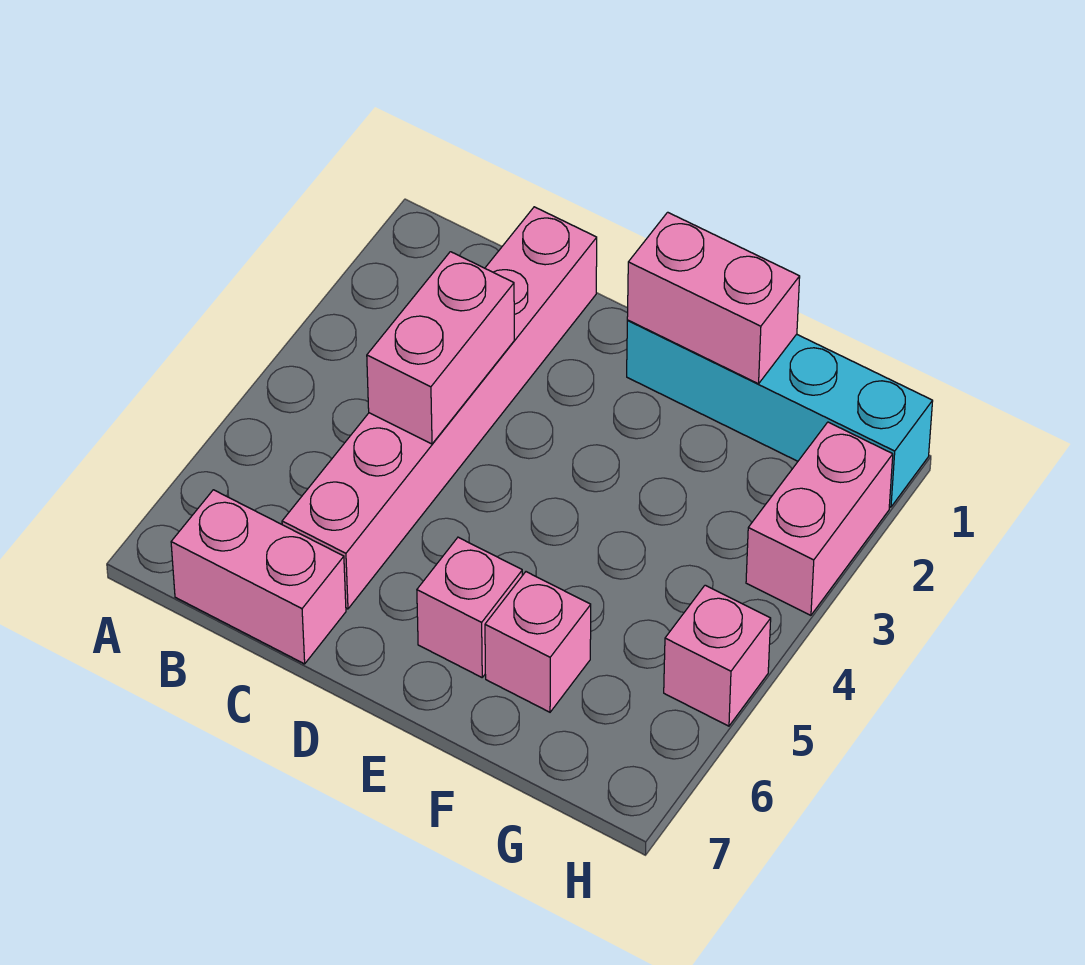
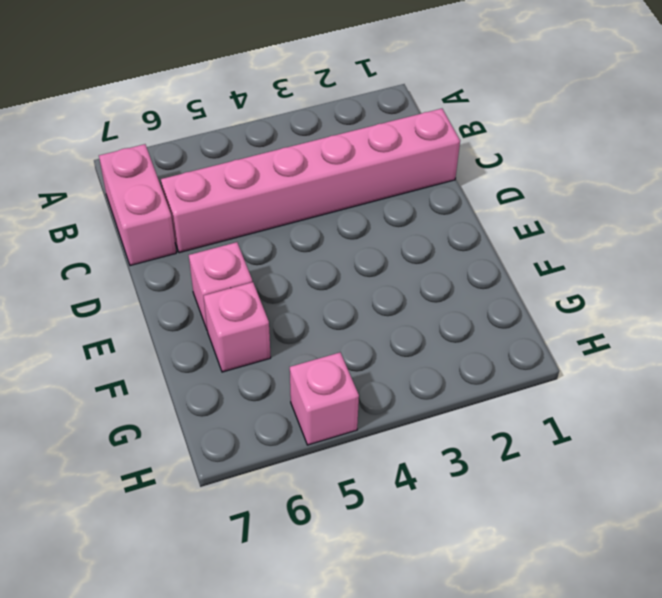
none -> cyan 1x4 brick [627,320,933,507]
none -> pink 1x2 brick [746,422,893,615]

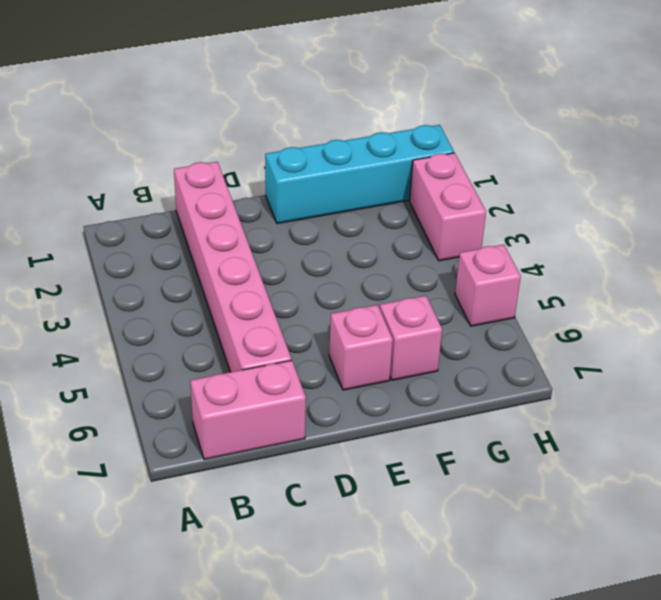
none -> pink 1x2 brick [367,252,514,444]
none -> pink 1x2 brick [627,212,800,384]

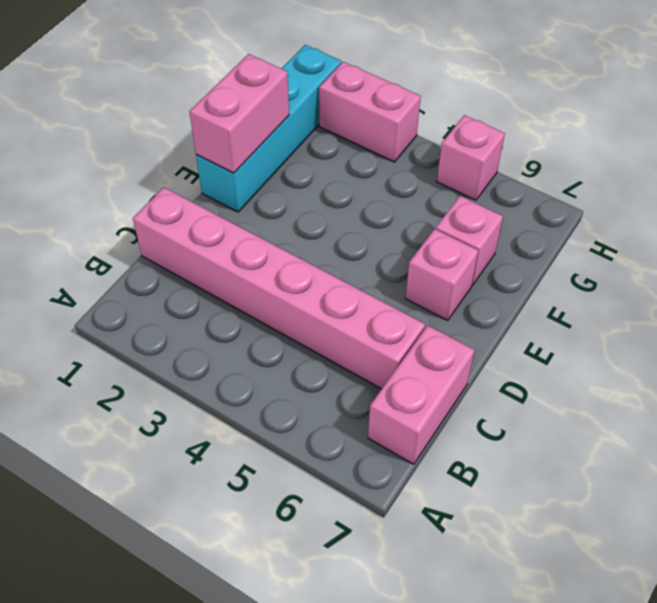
none -> pink 1x2 brick [367,252,514,444]

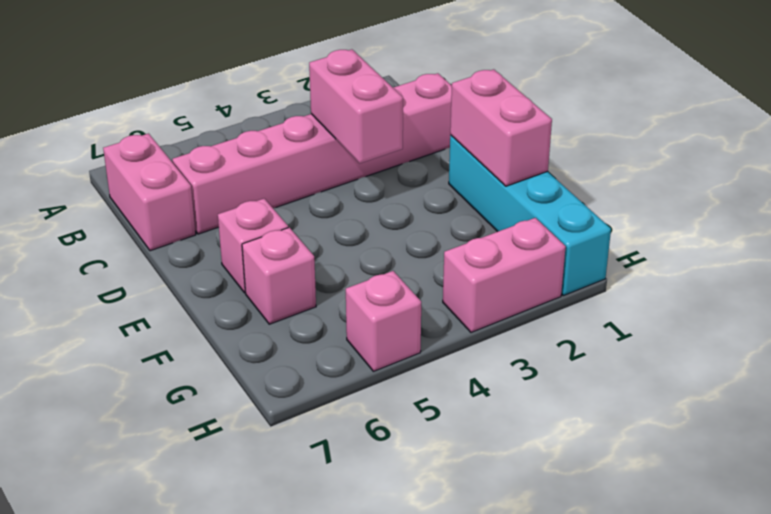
pink 1x2 brick [309,49,403,163] -> pink 1x2 brick turned to [367,252,514,444]

